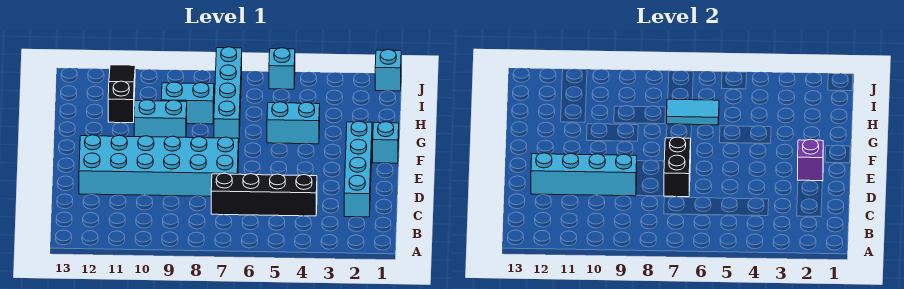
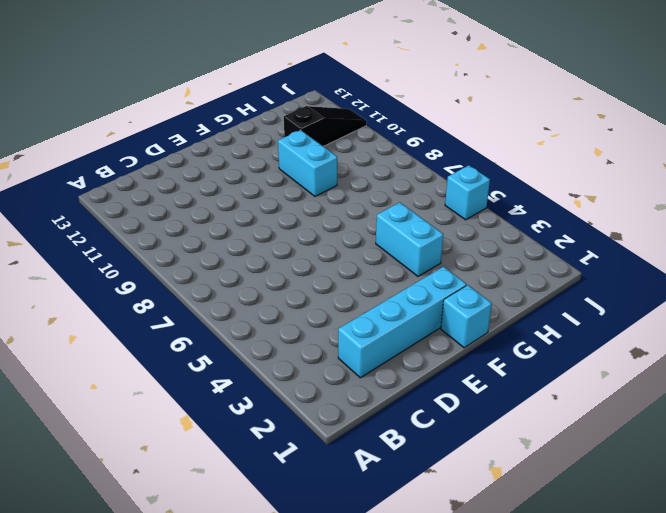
none -> black 1x4 brick [211,173,317,216]
none -> cyan 2x6 brick [79,135,239,196]
none -> cyan 1x4 brick [214,47,242,139]

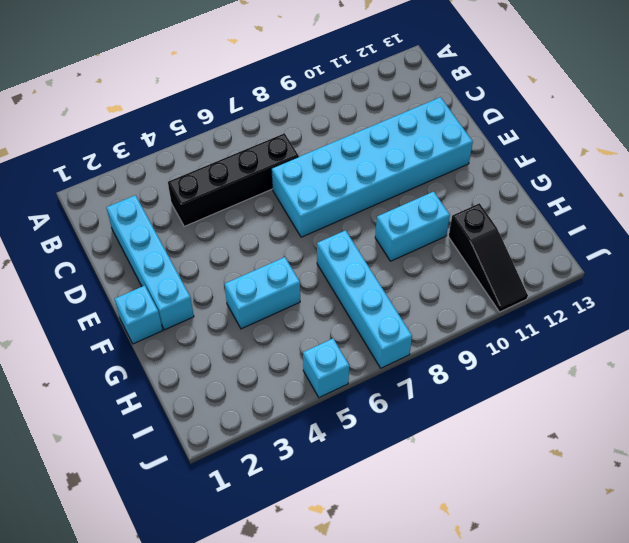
none -> cyan 1x2 brick [161,82,214,124]
none -> cyan 1x1 brick [375,50,401,91]
none -> black 1x2 brick [664,137,691,197]

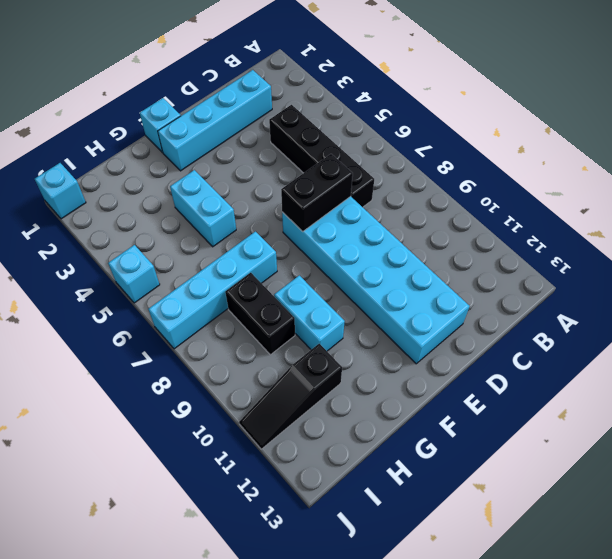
black 1x2 brick [225,273,295,355] -> cyan 1x2 brick [161,82,214,124]
none -> cyan 1x4 brick [531,153,637,196]
none -> purple 1x1 brick [798,139,823,181]
none -> cyan 1x2 tile [667,99,719,125]

